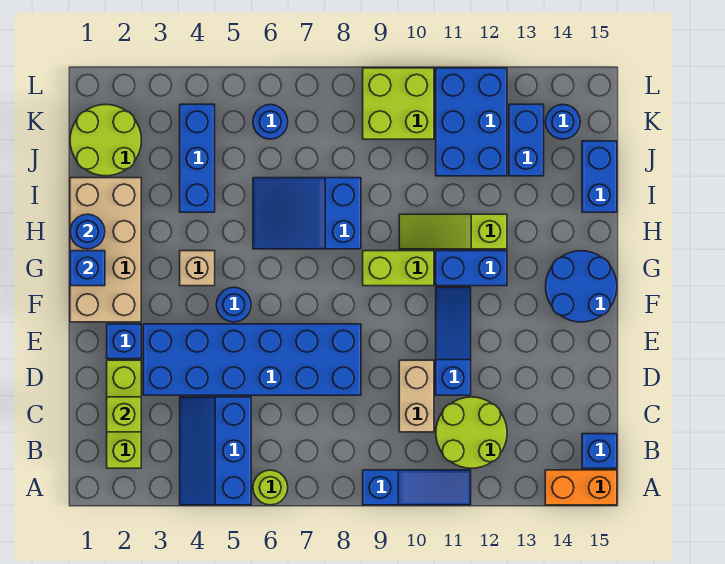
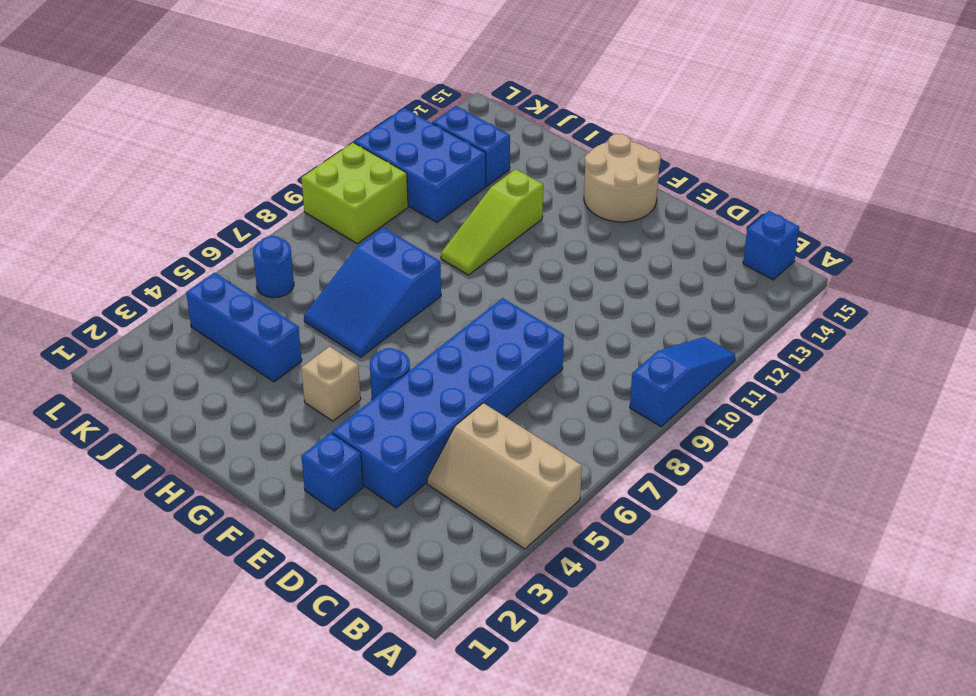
tan 2x3 slope [427,403,582,549] -> blue 2x3 slope [180,397,251,505]
tan 2x2 round brick [584,134,661,222] -> blue 2x2 round brick [546,251,617,322]
none -> lime 1x1 round brick [253,470,288,505]
none -> orange 1x2 brick [545,470,617,505]
none -> lime 1x3 brick [107,360,141,468]
none -> lime 2x2 round brick [436,397,507,468]

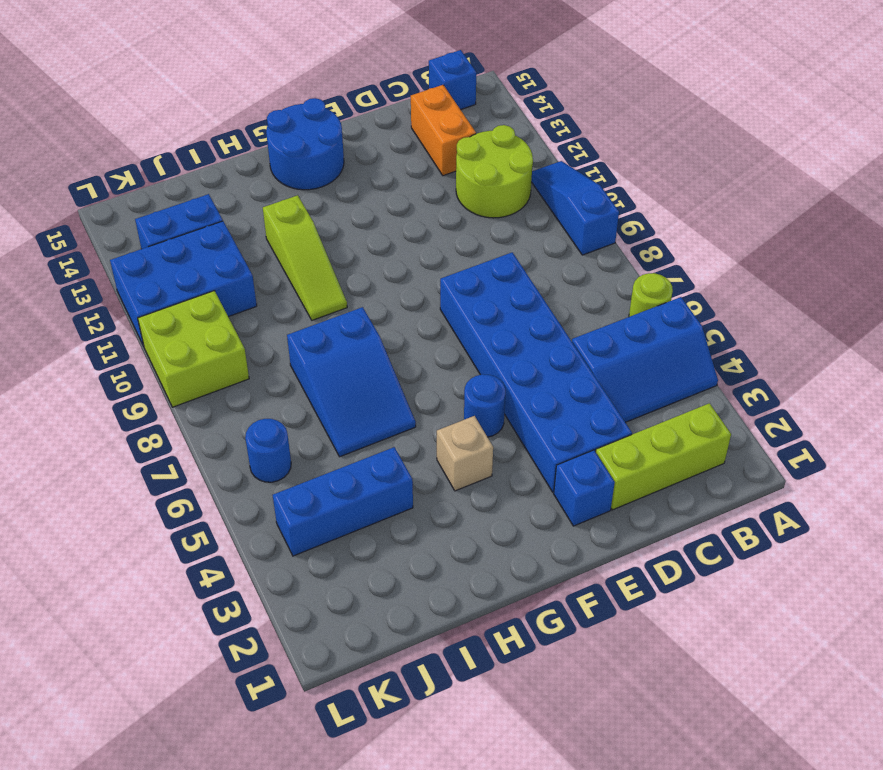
orange 1x2 brick [411,85,476,176] -> orange 1x2 brick moved to [545,470,617,505]
none -> tan 1x2 brick [399,360,434,432]
none -> blue 1x3 slope [436,287,471,395]
none -> tan 2x4 brick [70,178,141,322]
none -> lime 1x2 brick [363,251,434,286]

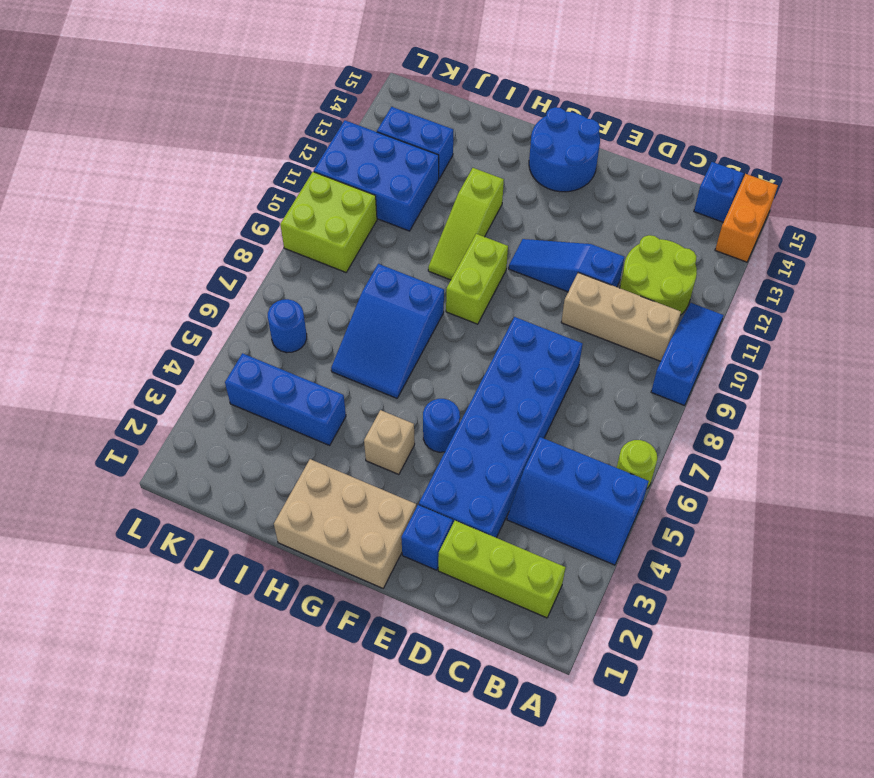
tan 1x3 brick [561,273,681,361] -> tan 1x2 brick [399,360,434,432]
tan 2x3 brick [274,459,416,588] -> tan 2x4 brick [70,178,141,322]
none -> blue 1x2 brick [436,251,507,286]
none -> blue 1x2 brick [582,141,617,212]
none -> lime 2x2 round brick [70,104,141,176]
none -> blue 1x1 round brick [546,105,580,139]

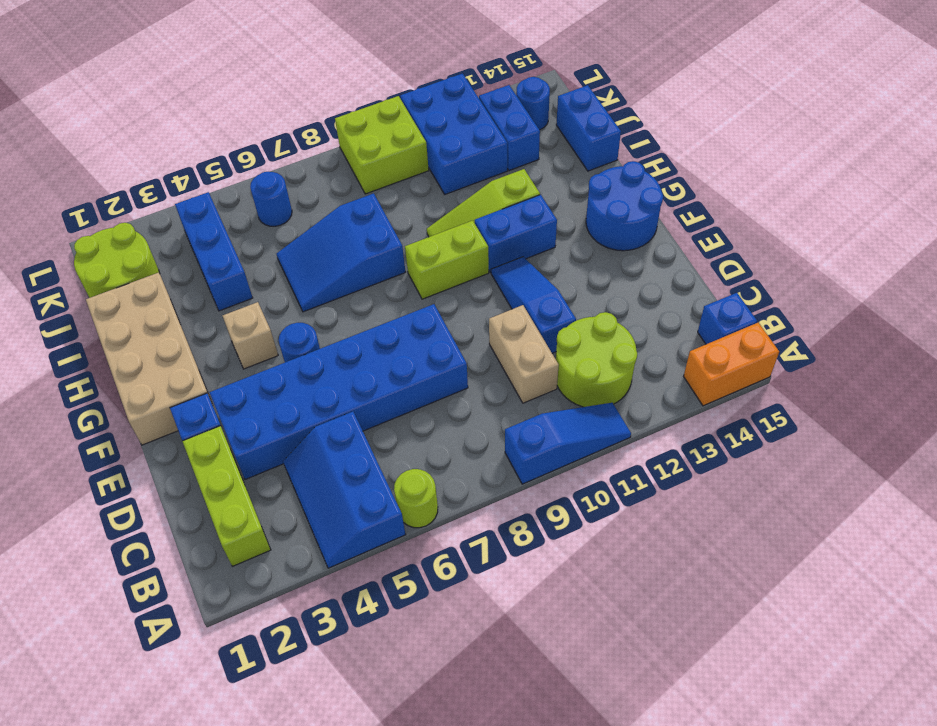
none -> lime 1x1 brick [107,397,141,432]
none -> blue 1x1 brick [70,251,105,286]
none -> blue 1x1 round brick [70,214,105,249]

